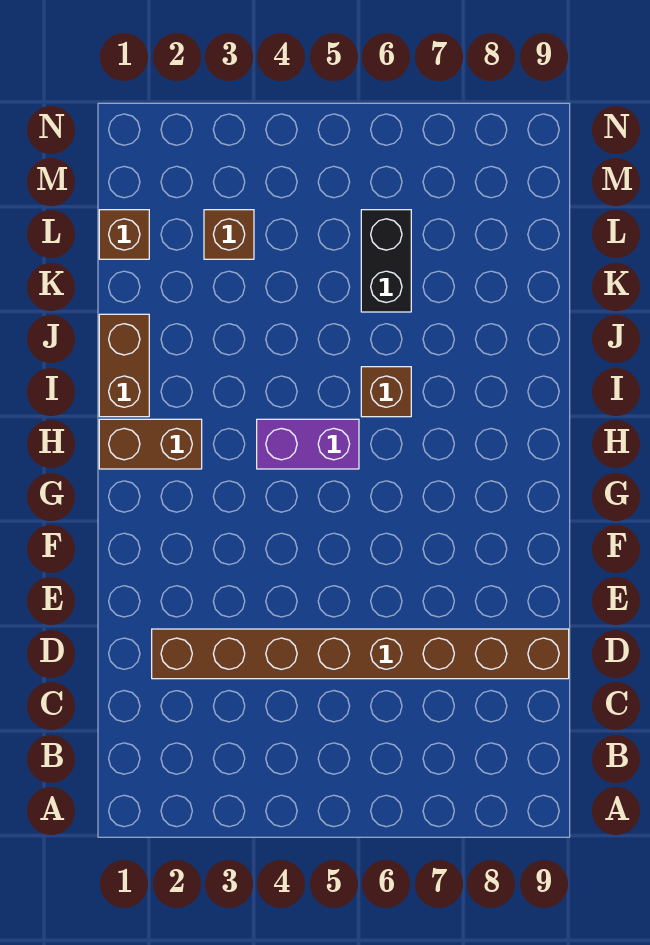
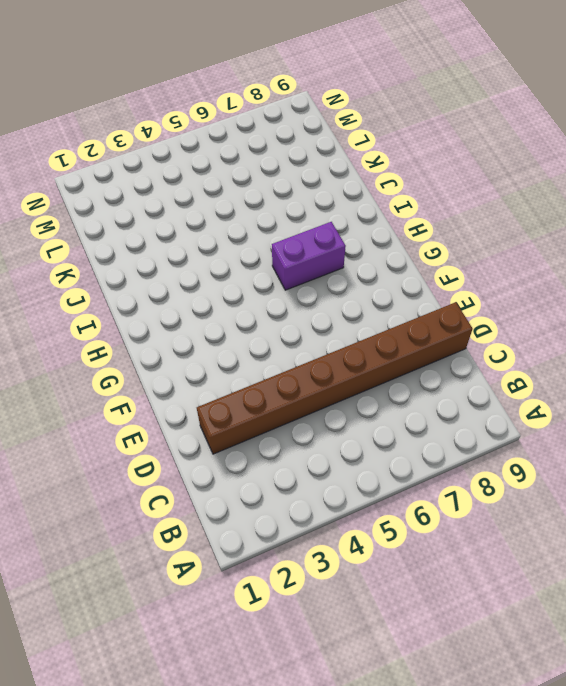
purple 1x2 brick [272,222,346,290] -> purple 1x2 brick moved to [257,419,359,469]
none -> brown 1x2 brick [99,419,202,469]
none -> brown 1x2 brick [99,314,149,417]

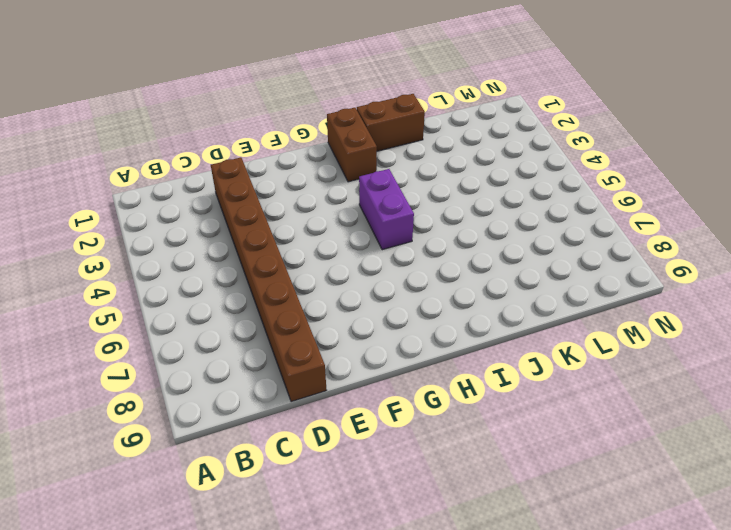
none -> brown 1x1 brick [361,367,411,417]
none -> black 1x2 brick [361,210,411,312]

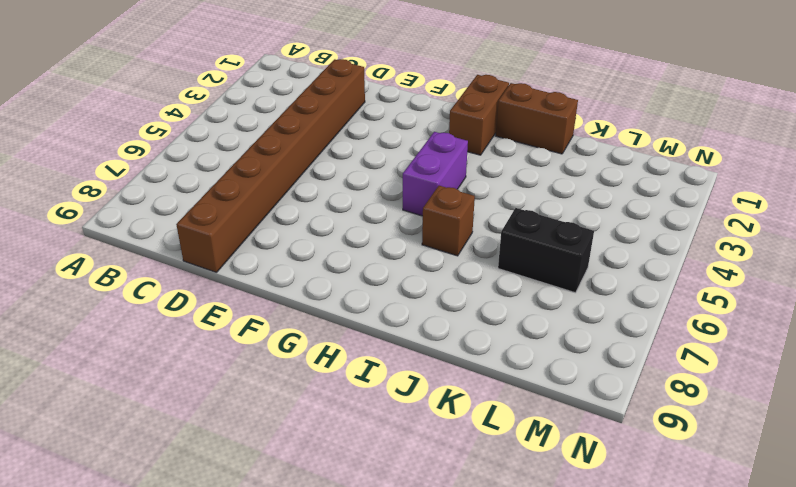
none -> brown 1x1 brick [99,210,149,259]
none -> brown 1x1 brick [204,210,254,259]

